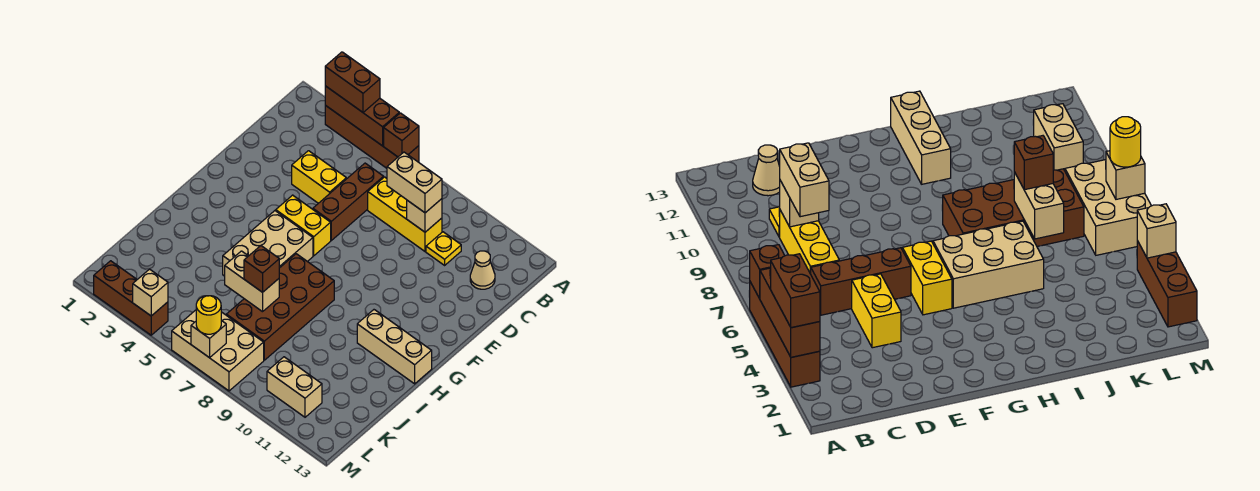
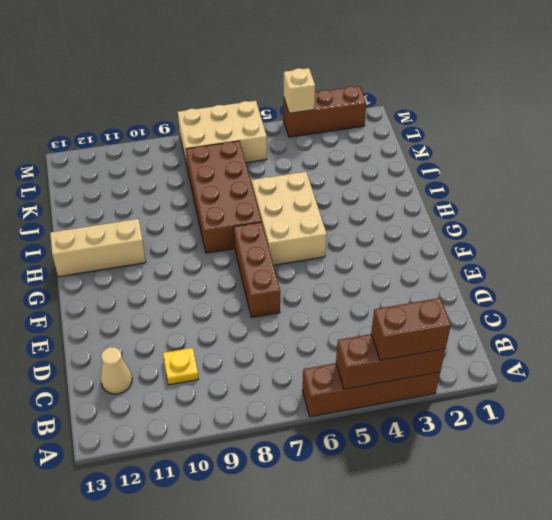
brown 1x3 brick [234,222,280,317] -> brown 1x3 brick moved to [313,163,384,240]
none -> yellow 1x3 brick [368,177,442,251]
none -> yellow 1x2 brick [292,151,346,203]
none -> yellow 1x2 brick [276,195,331,256]

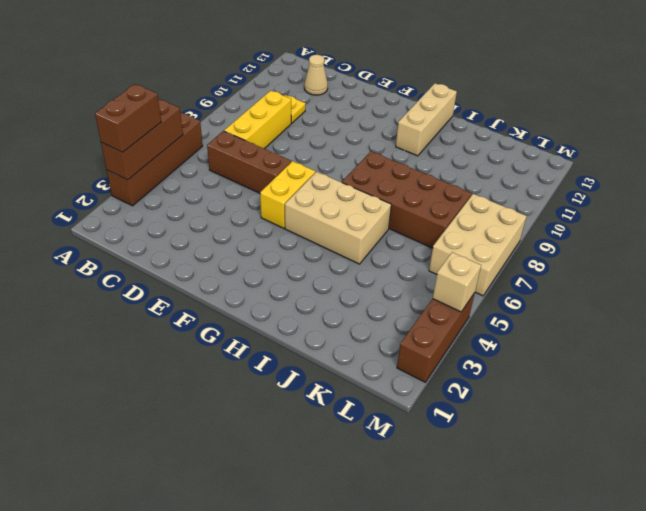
none -> yellow 1x2 brick [292,151,346,203]
none -> tan 1x2 brick [267,357,322,417]
none -> brown 1x1 brick [384,113,419,157]

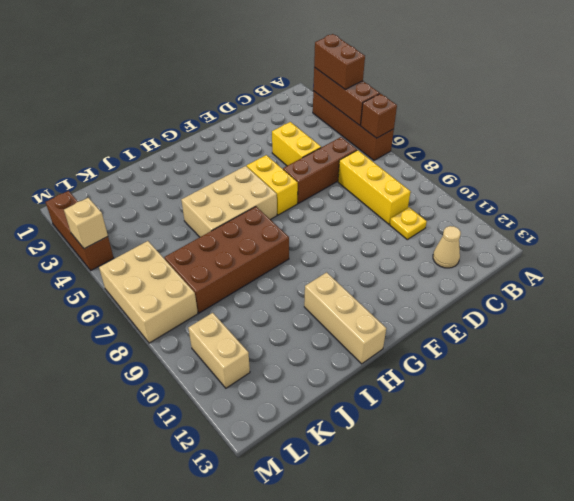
none -> tan 1x1 brick [407,199,442,232]
none -> tan 1x2 brick [225,251,279,312]
none -> tan 1x1 brick [191,321,226,358]

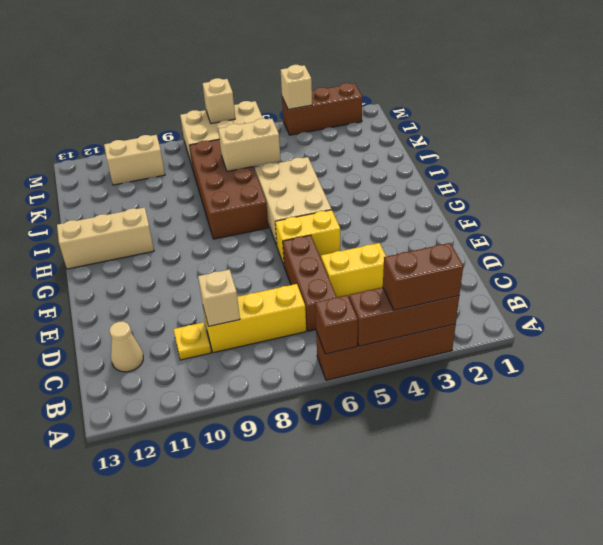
none -> tan 1x2 brick [387,152,442,213]
none -> brown 1x1 brick [244,246,279,292]
none -> yellow 1x1 round brick [196,296,221,334]

